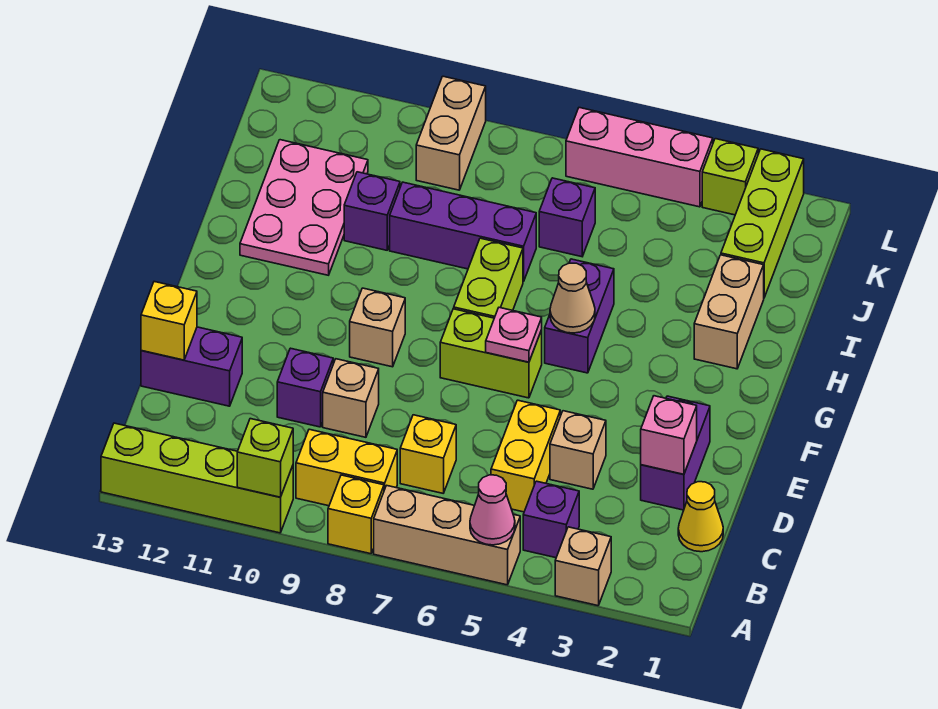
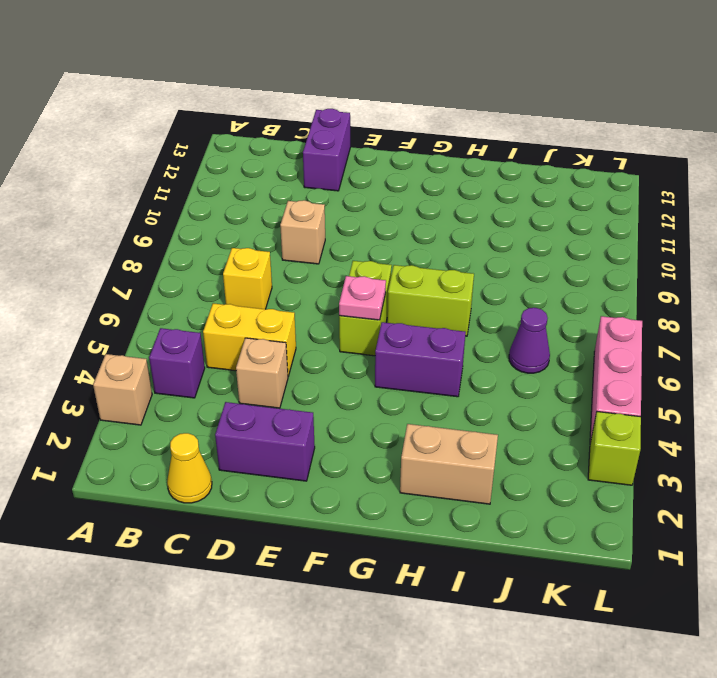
purple 1x1 cone [509,308,550,373] -> purple 1x1 brick [539,178,595,257]
none -> tan 1x3 brick [374,485,520,585]
none -> yellow 1x1 brick [328,475,384,554]
none -> lime 1x4 brick [101,423,293,533]
none -> yellow 1x2 brick [296,429,397,506]

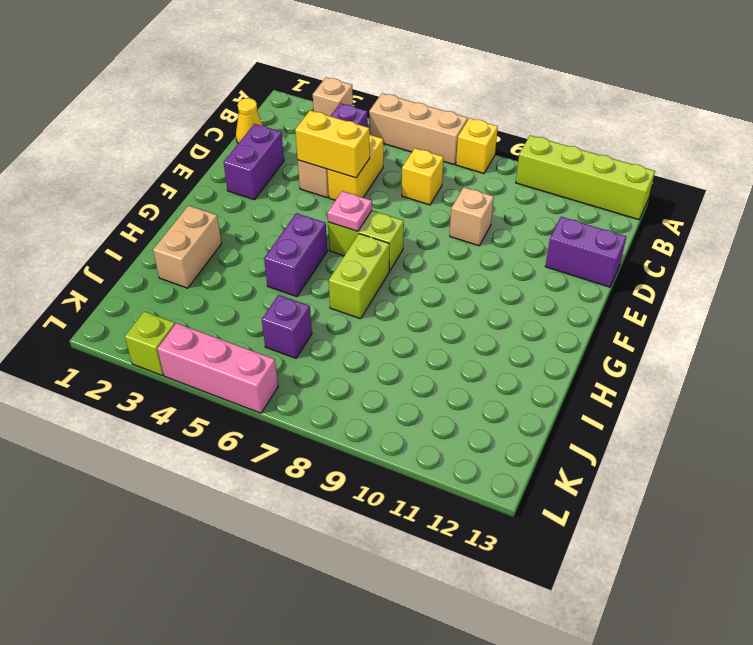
yellow 1x2 brick [295,110,370,178] -> yellow 1x2 brick moved to [296,429,397,506]
none -> purple 1x1 brick [277,348,333,427]
none -> tan 1x1 brick [350,288,405,367]
none -> pink 2x3 plate [240,140,368,275]
none -> purple 1x3 brick [390,182,536,282]

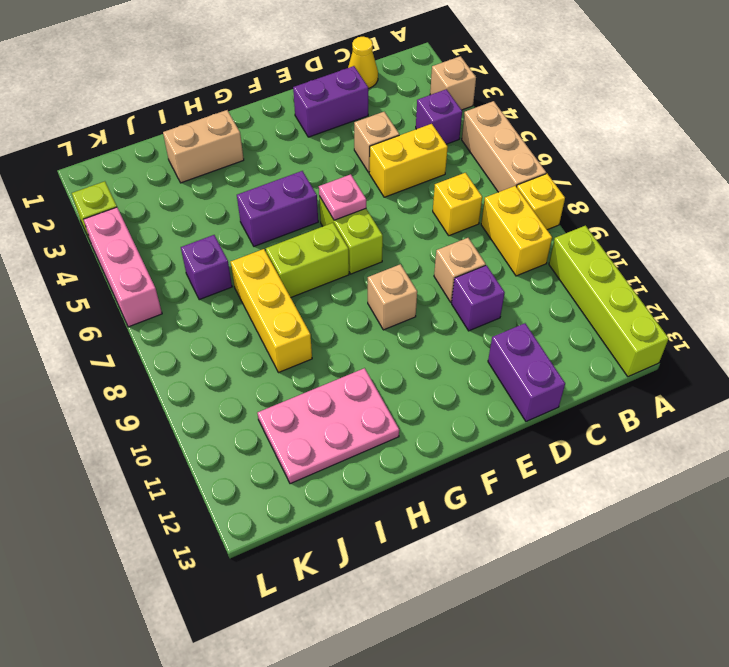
yellow 1x3 brick [231,249,312,373] -> purple 1x3 brick [390,182,536,282]
none -> purple 1x1 brick [344,172,400,250]
none -> lime 1x3 brick [721,149,804,297]
none -> tan 1x2 brick [416,76,486,190]
none -> pink 1x1 cone [470,475,515,545]

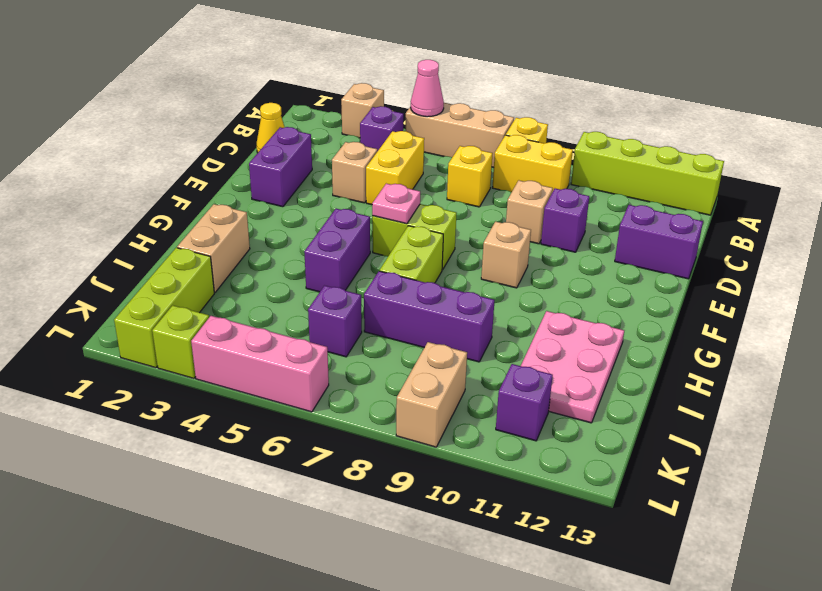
purple 1x1 brick [496,364,553,441] -> purple 1x1 brick moved to [344,172,400,250]
none -> lime 1x1 brick [237,419,293,497]
none -> pink 1x1 brick [641,396,697,474]
none -> yellow 1x1 brick [141,282,197,360]
none -> tan 1x1 cone [550,263,595,333]

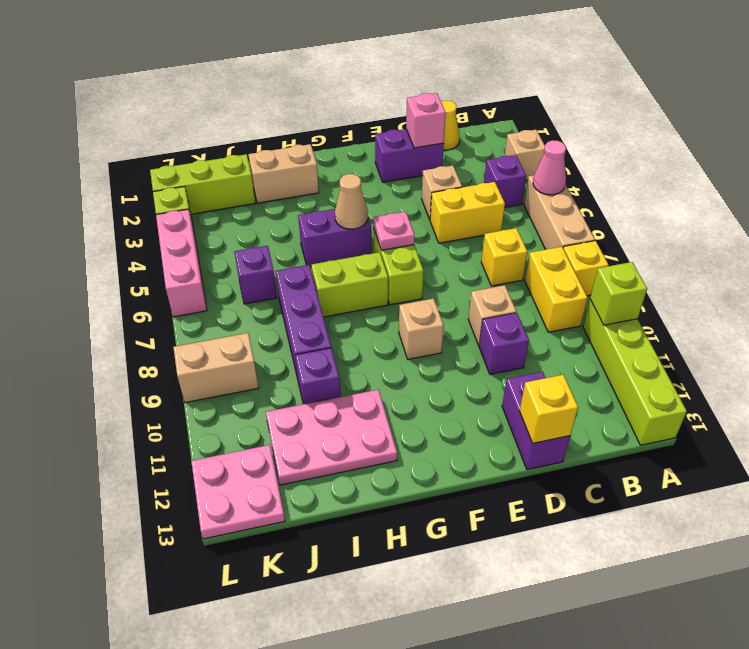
pink 2x2 plate [191,445,285,539] -> none

